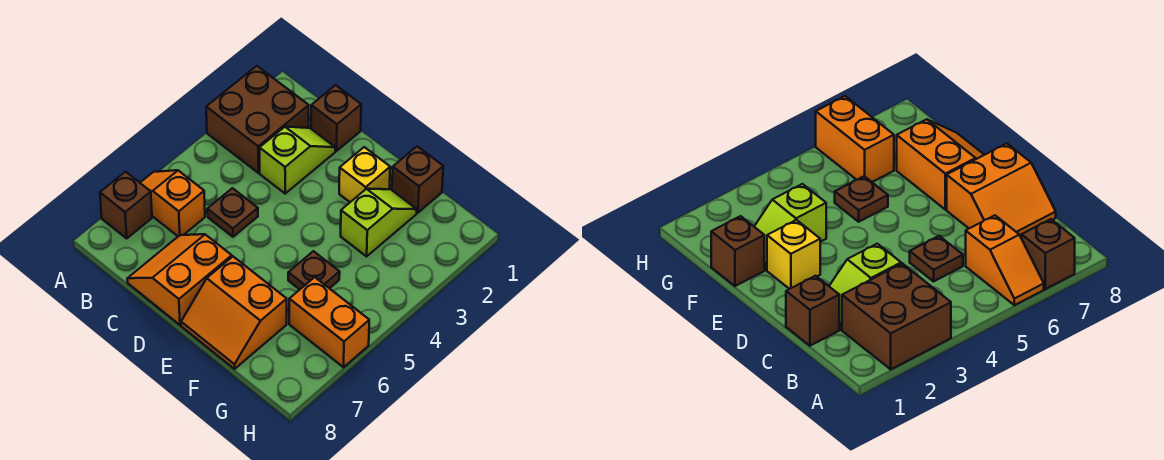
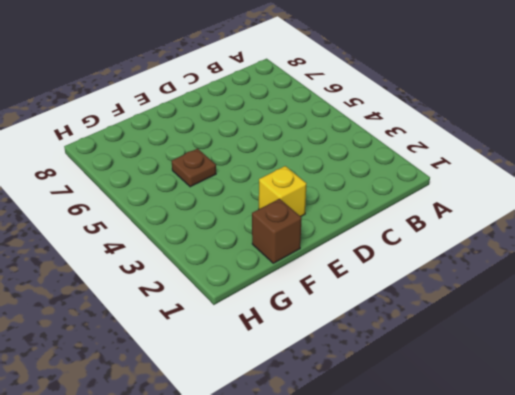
none -> brown 2x2 brick [206,66,309,173]
none -> orange 1x2 slope [140,170,205,236]
none -> brown 1x1 brick [100,172,152,238]

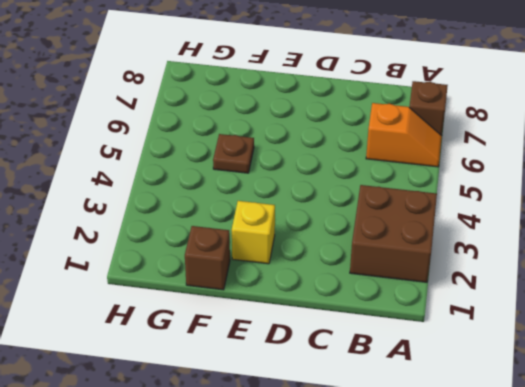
none -> brown 1x1 brick [311,85,361,151]
none -> lime 1x2 slope [260,127,335,194]
none -> brown 1x1 plate [207,188,258,237]

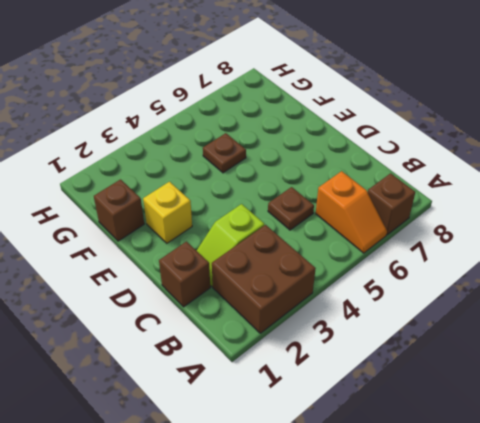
none -> orange 2x2 slope [127,234,232,325]
none -> orange 2x2 slope [181,257,287,369]
none -> lime 1x2 slope [341,189,417,256]

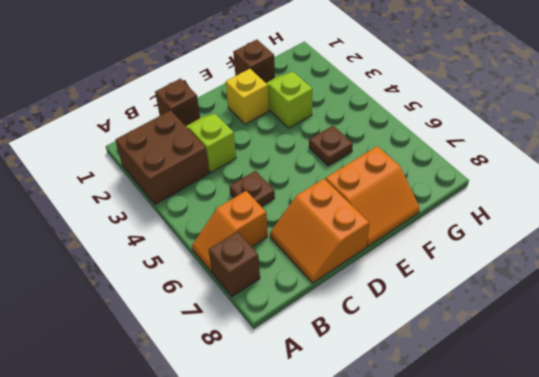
none -> orange 1x2 brick [289,277,369,367]

